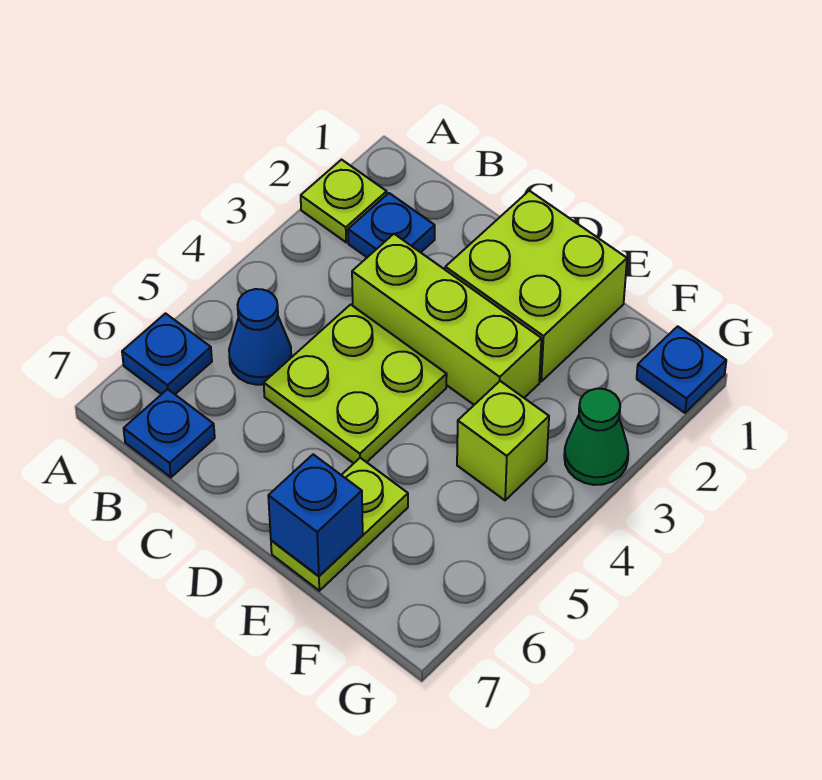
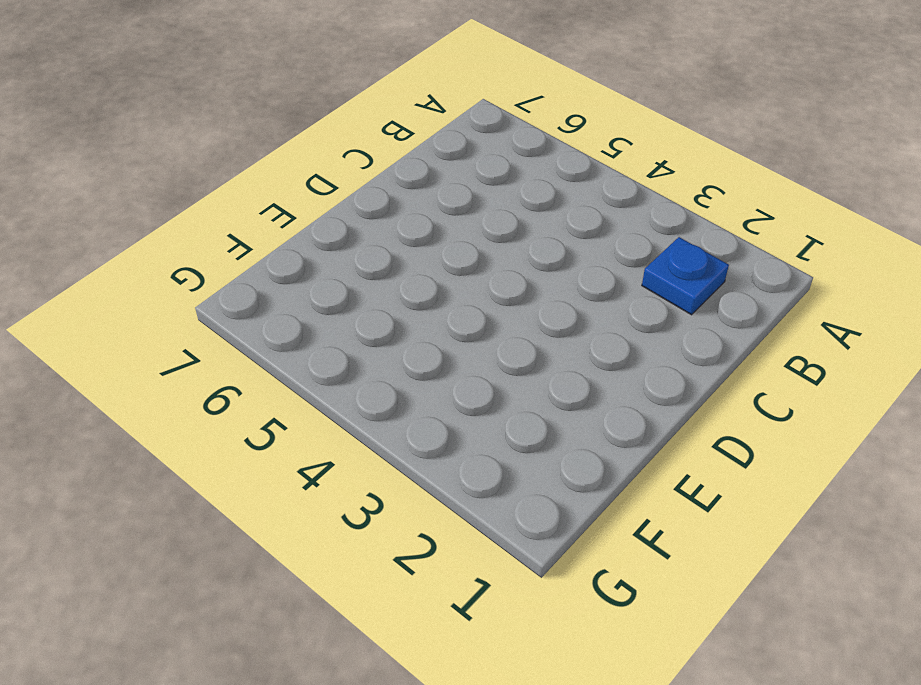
none -> lime 1x1 plate [301,160,387,242]
none -> blue 1x1 plate [122,313,212,394]
none -> blue 1x1 cone [229,289,291,385]

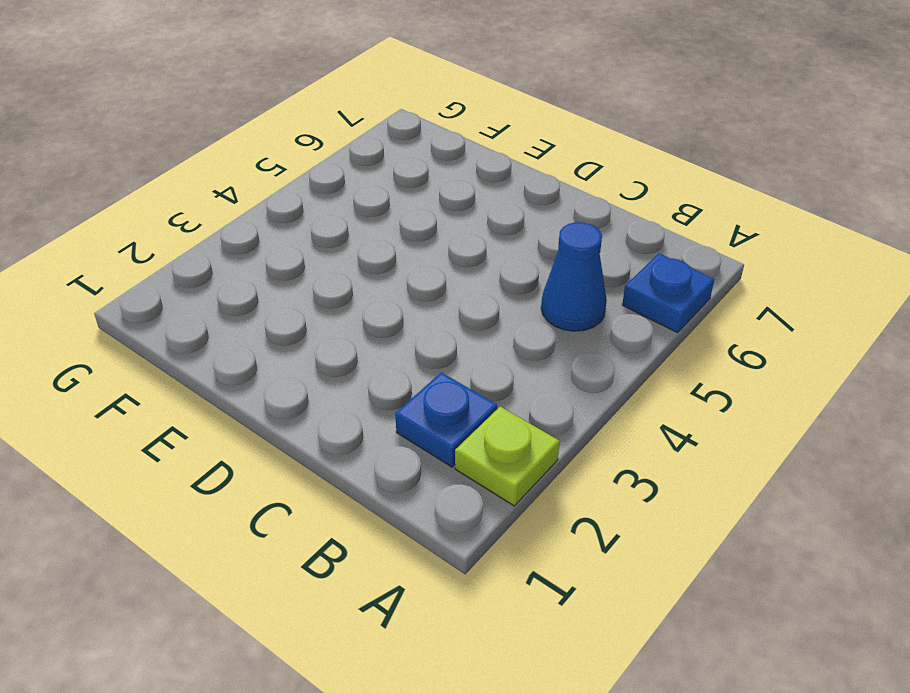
none -> blue 1x1 plate [124,389,215,477]
none -> lime 1x3 brick [352,234,541,405]
none -> lime 2x2 plate [264,305,447,463]

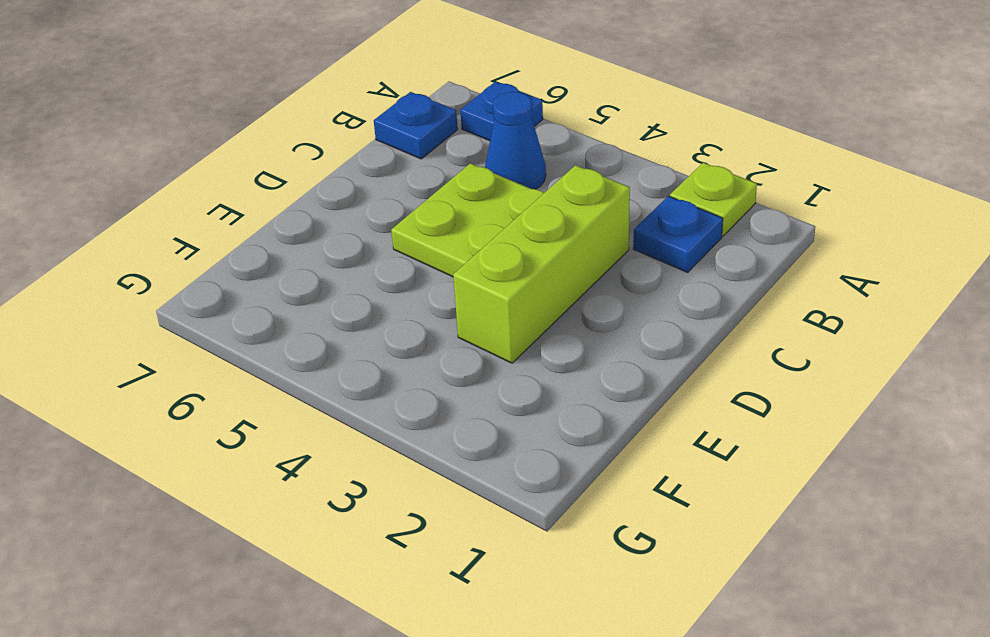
none -> lime 2x2 brick [445,191,627,381]
none -> lime 1x2 plate [271,458,408,591]
none -> lime 1x1 brick [457,381,549,500]

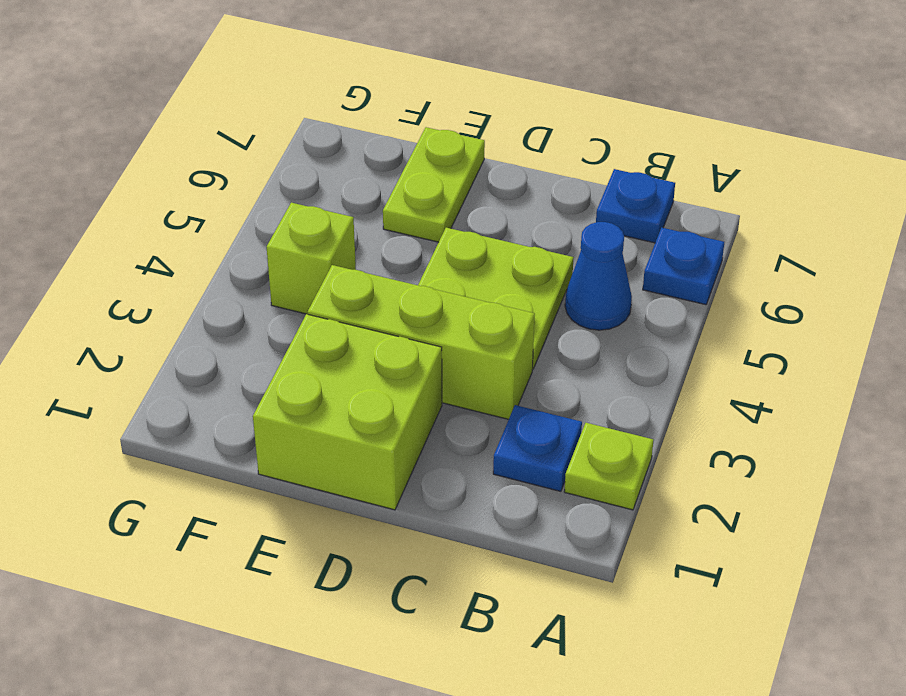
none -> blue 1x1 plate [637,326,726,413]
none -> green 1x1 cone [564,389,628,485]
none -> blue 1x1 brick [268,454,363,576]

